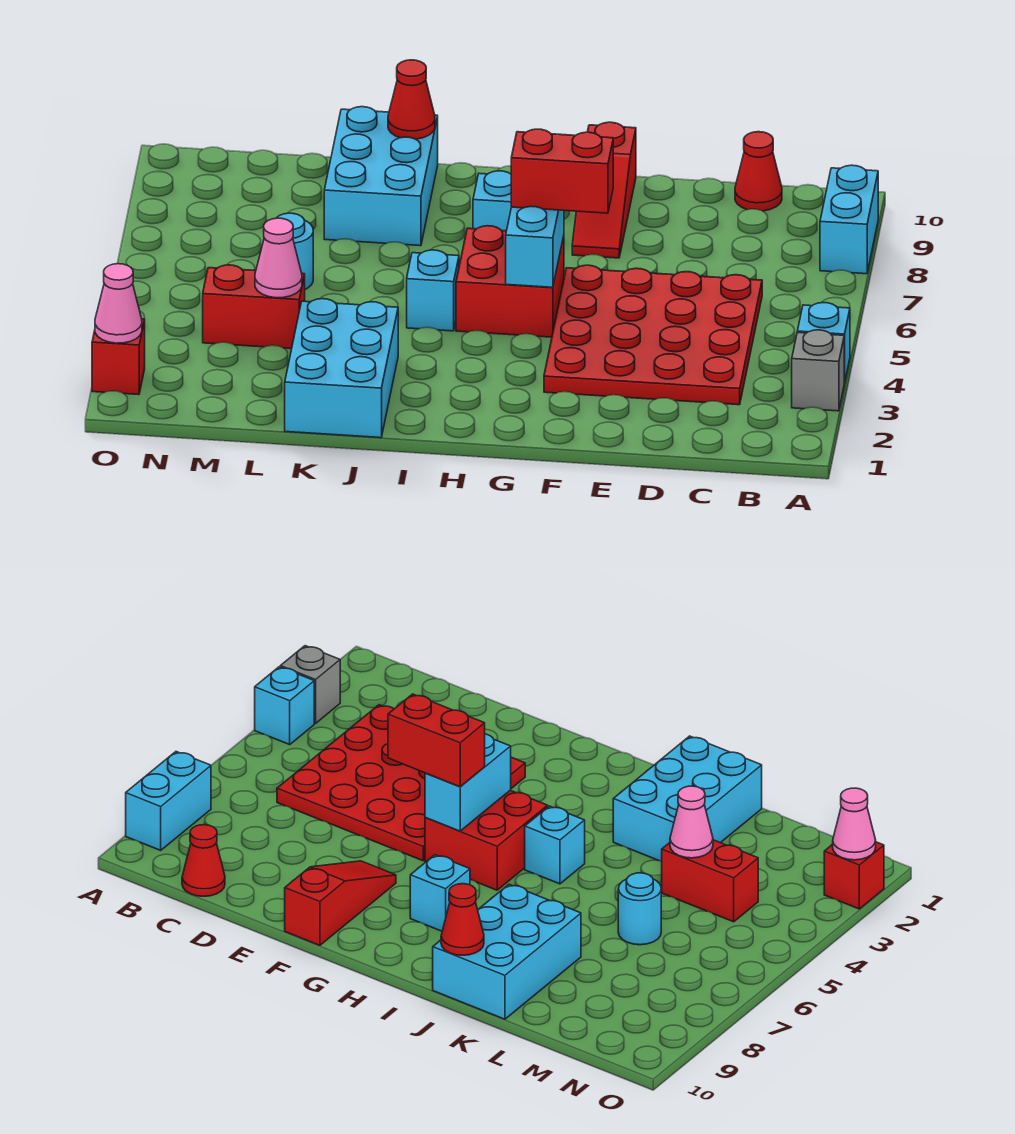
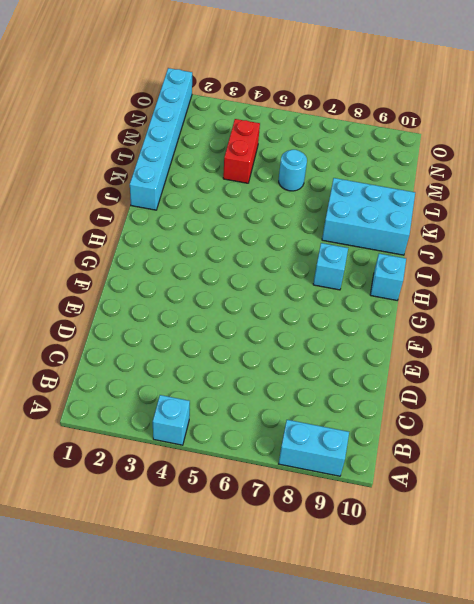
cyan 1x1 brick [370,254,406,300] -> cyan 1x1 brick moved to [407,250,459,331]
cyan 1x6 brick [130,68,192,210] -> cyan 2x3 brick [285,299,398,438]
none -> grey 1x1 brick [792,330,844,411]
none -> red 4x4 plate [544,265,762,405]
none -> red 1x1 cone [735,132,782,211]

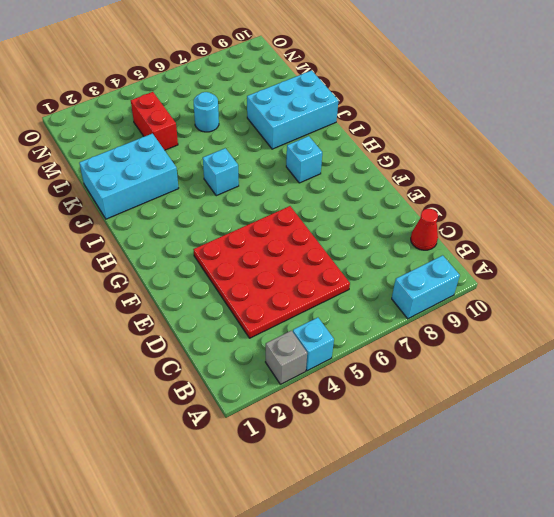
none -> red 1x3 slope [572,122,636,258]
none -> red 2x2 brick [456,226,564,337]
none -> red 1x1 brick [92,319,145,395]

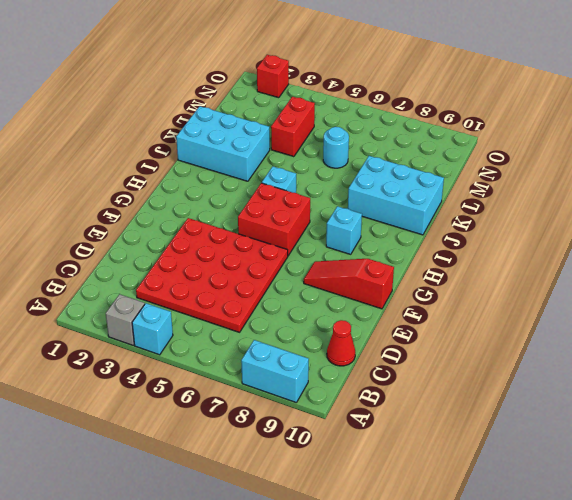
none -> cyan 1x2 brick [506,206,564,287]
none -> red 1x1 cone [388,60,435,139]
none -> pink 1x1 cone [255,218,302,298]

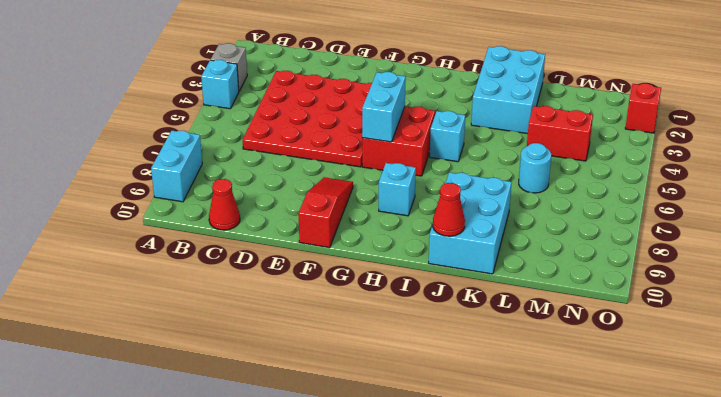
none -> pink 1x1 cone [255,218,302,298]
none -> pink 1x1 cone [95,264,142,343]
none -> red 1x2 brick [511,129,613,213]

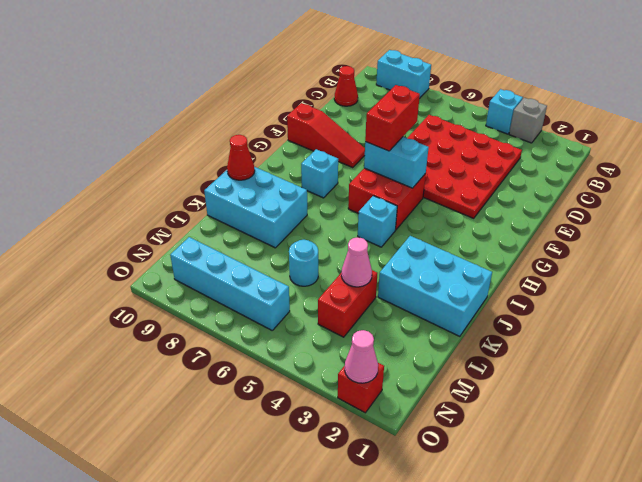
cyan 1x4 brick [170,237,290,330] -> none

